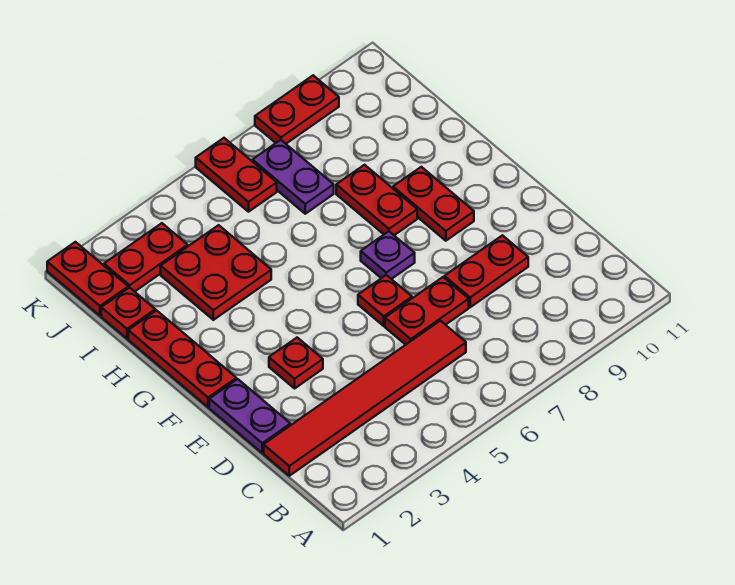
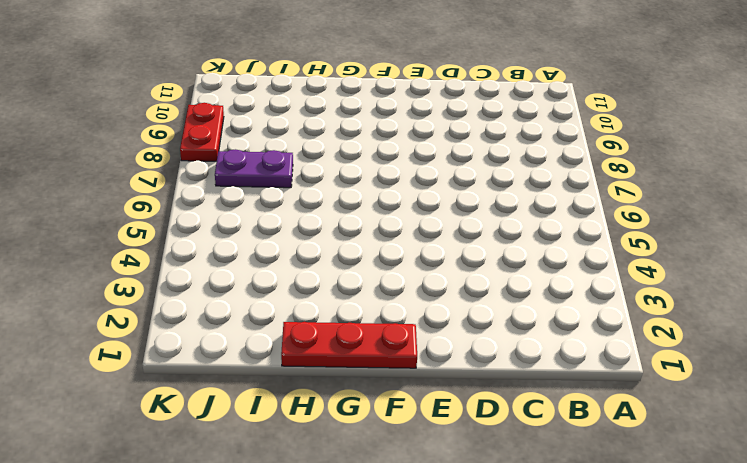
none -> red 1x6 tile [264,321,466,476]
none -> purple 1x2 plate [209,379,291,453]
none -> red 1x2 plate [385,277,469,345]

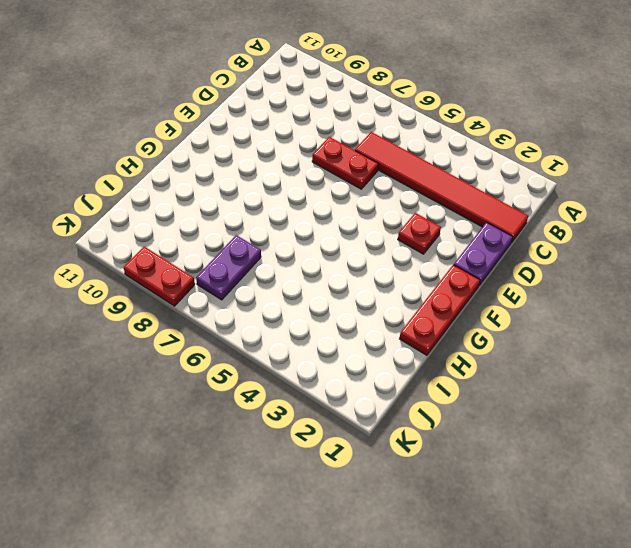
none -> red 1x2 plate [444,235,528,307]
none -> red 1x1 plate [358,275,412,326]
none -> purple 1x1 plate [361,231,415,279]

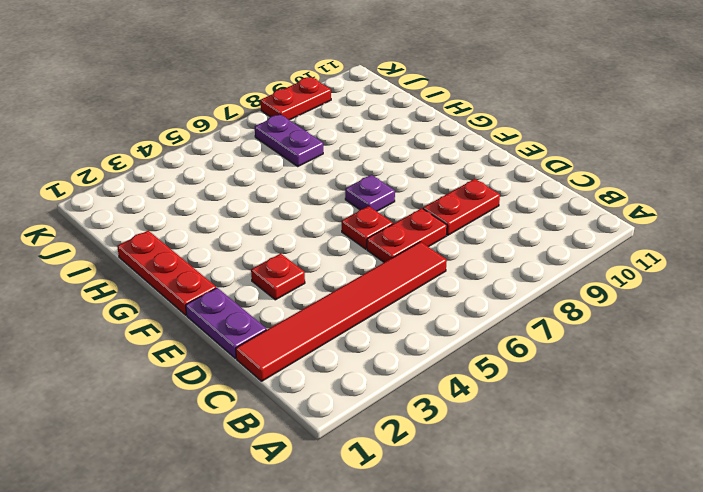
none -> red 1x2 plate [393,167,474,241]
none -> red 1x2 plate [336,165,417,235]
none -> red 2x2 plate [161,225,271,320]

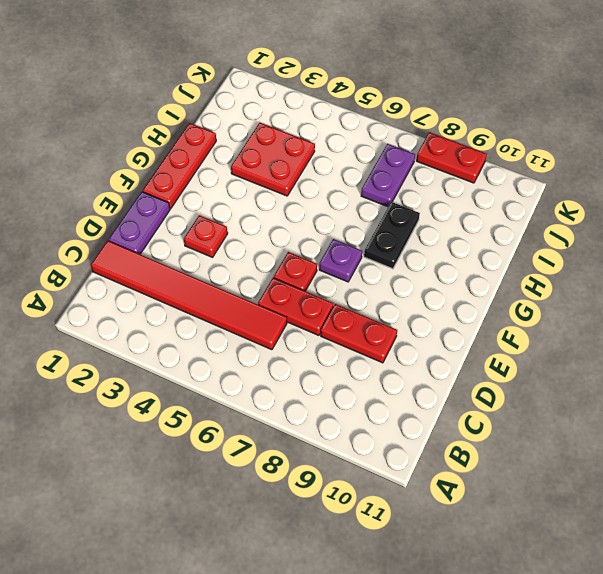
black 1x2 plate [364,202,420,269] -> red 1x2 plate [336,165,417,235]
none -> red 1x2 plate [393,167,474,241]
none -> red 1x1 plate [101,287,155,339]
none -> red 1x2 plate [47,242,128,316]

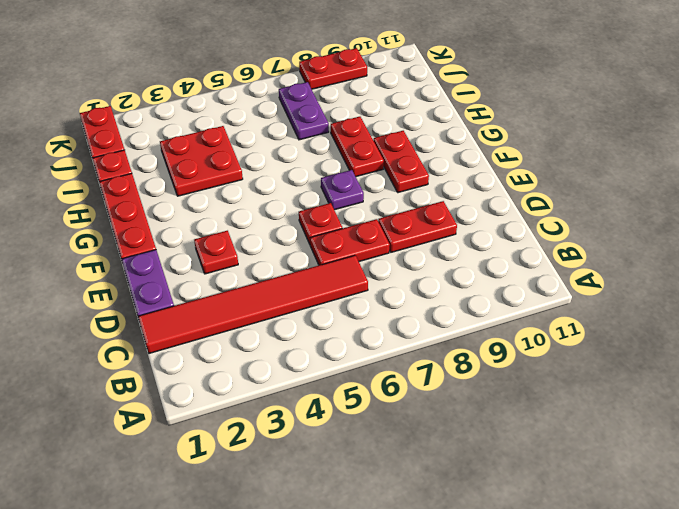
none -> red 1x2 plate [104,223,188,292]
none -> red 1x2 plate [196,138,277,212]

